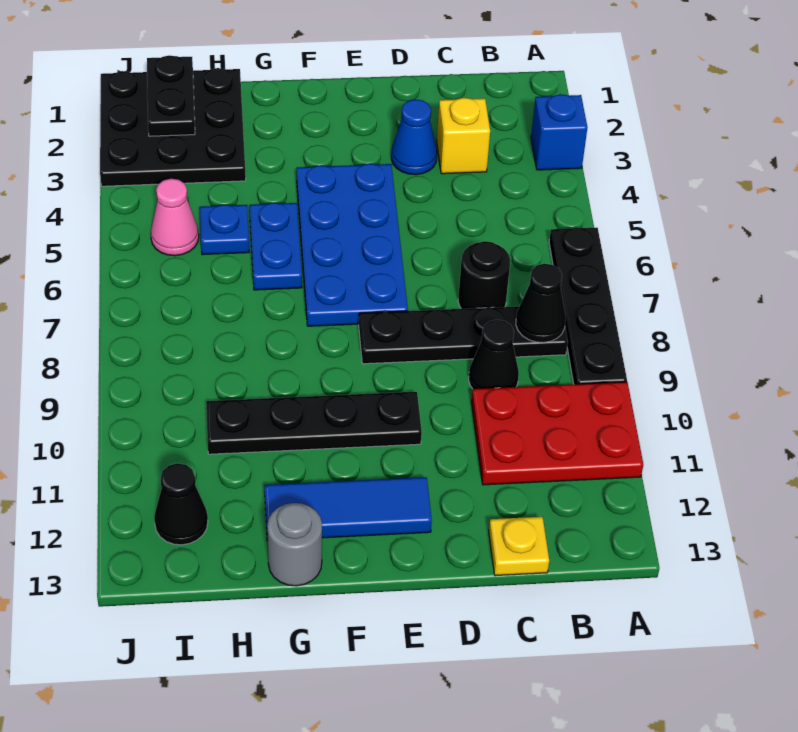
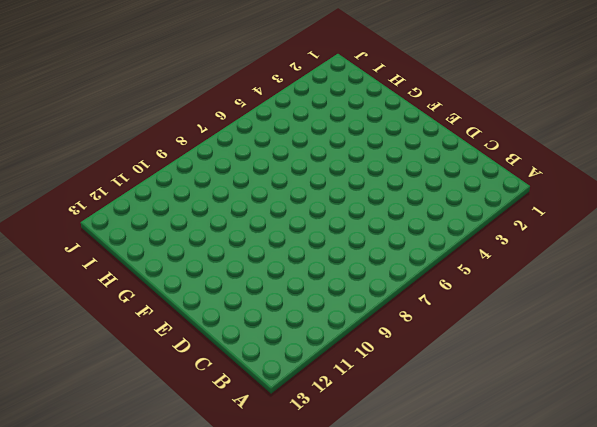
none -> blue 1x1 brick [531,94,587,170]
none -> black 1x4 plate [549,228,627,384]
none -> red 2x3 plate [471,382,643,485]

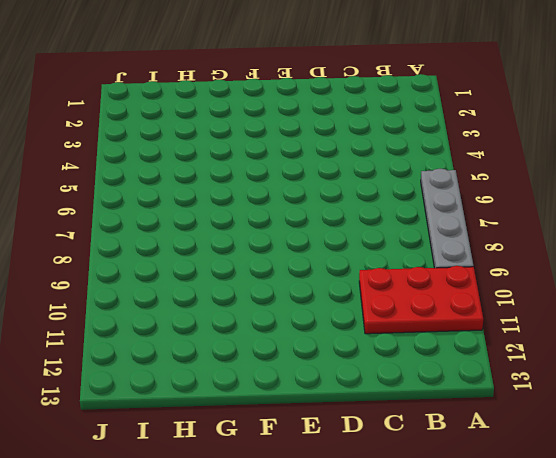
grey 1x4 plate [421,169,473,268] -> black 1x4 plate [549,228,627,384]
none -> blue 1x1 brick [531,94,587,170]
none -> black 1x4 plate [359,306,568,364]
none -> yellow 1x1 brick [437,98,490,174]

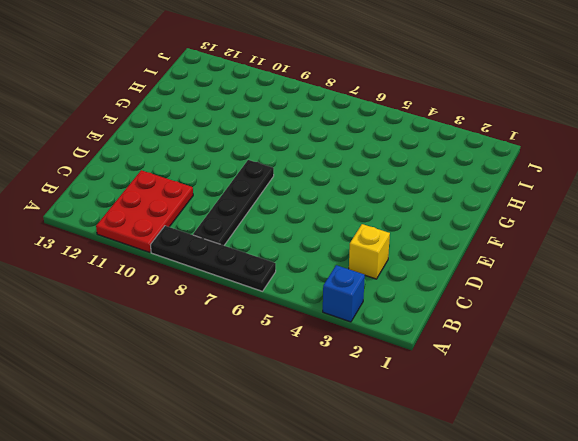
none -> black 1x1 round brick [458,241,510,309]
none -> black 1x1 cone [469,320,519,389]
none -> yellow 1x1 plate [489,517,549,576]

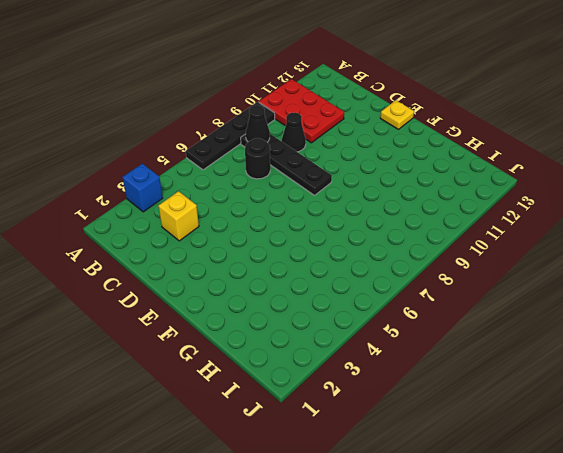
yellow 1x1 plate [380,100,414,129] -> yellow 1x1 plate moved to [489,517,549,576]
none -> blue 1x1 cone [391,99,437,175]
none -> blue 2x4 plate [297,164,408,326]
none -> black 1x4 plate [206,392,422,454]

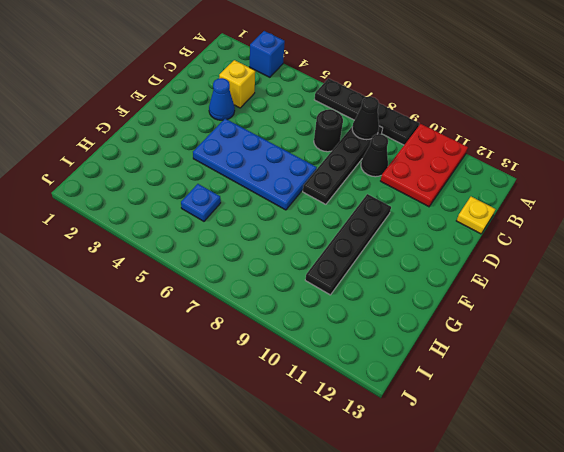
none -> blue 1x3 tile [265,477,432,541]
none -> blue 1x2 plate [250,203,302,290]
none -> grey 1x1 round brick [267,503,322,586]

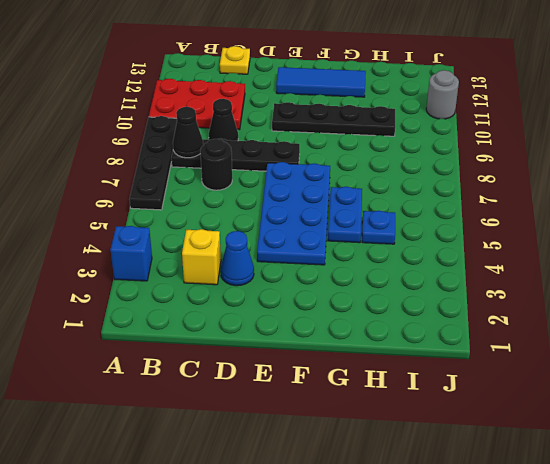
grey 1x1 round brick [426,70,459,119] -> grey 1x1 round brick moved to [267,503,322,586]
none -> black 3x3 plate [100,68,246,186]
none -> pink 1x1 cone [151,179,199,256]
none -> black 1x1 cone [154,463,208,545]

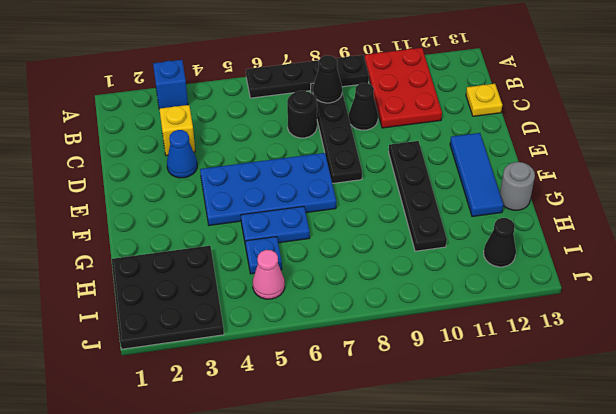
none -> black 1x2 plate [147,55,195,136]

